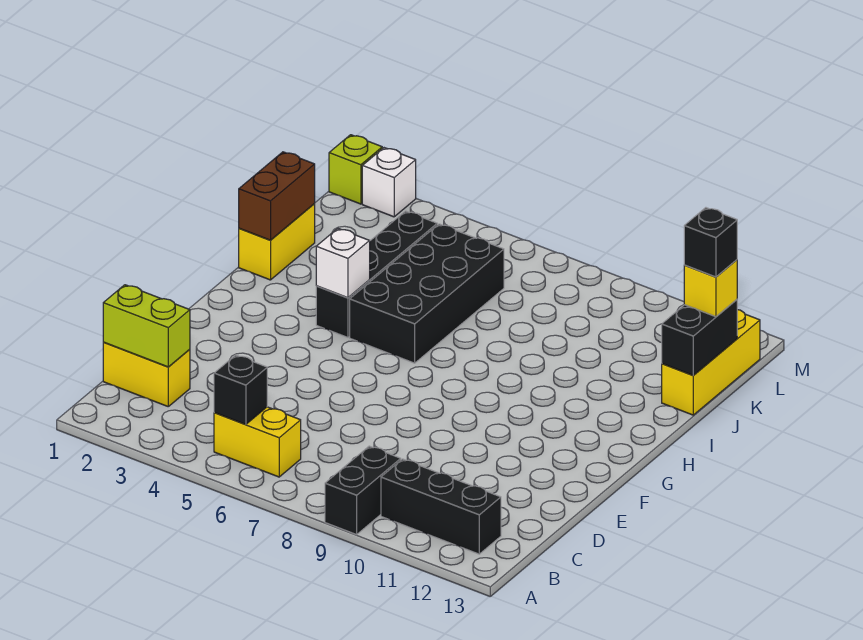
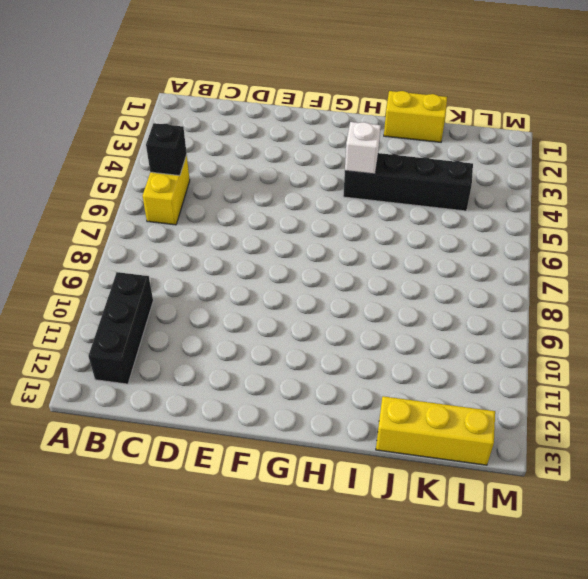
none -> black 1x2 brick [325,446,401,535]
none -> yellow 1x2 brick [103,342,190,406]
none -> black 2x4 brick [350,224,504,363]

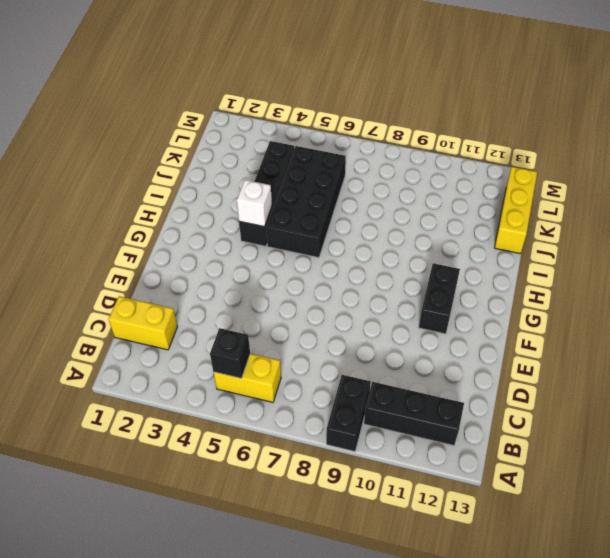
black 1x2 brick [419,263,460,334] -> black 1x2 brick moved to [662,300,737,375]
none -> yellow 1x2 brick [239,204,315,280]
none -> lime 1x1 brick [329,135,382,204]
none -> white 1x1 brick [362,148,416,217]

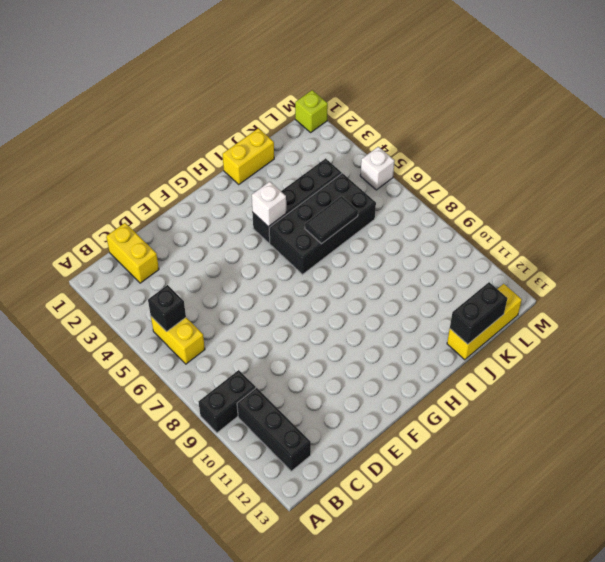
black 1x2 tile [305,196,358,244] -> none
white 1x1 brick [360,147,394,190] -> white 1x1 brick moved to [362,148,416,217]
none -> lime 1x2 brick [103,285,190,367]
none -> brown 1x2 brick [239,152,315,240]
none -> yellow 1x1 brick [684,260,737,317]

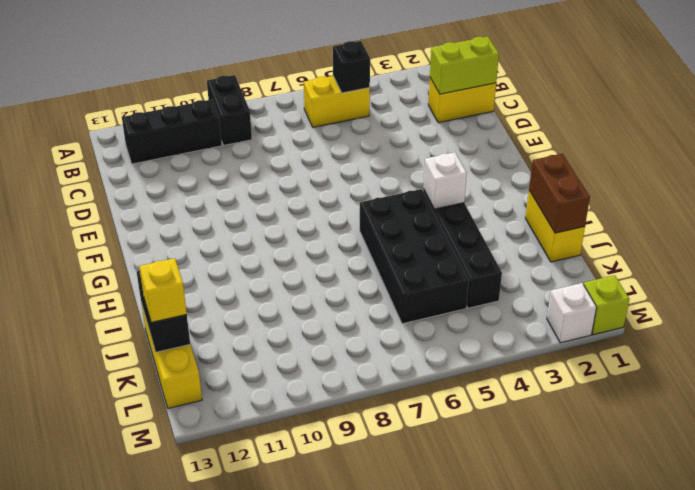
none -> black 1x1 brick [684,208,737,277]

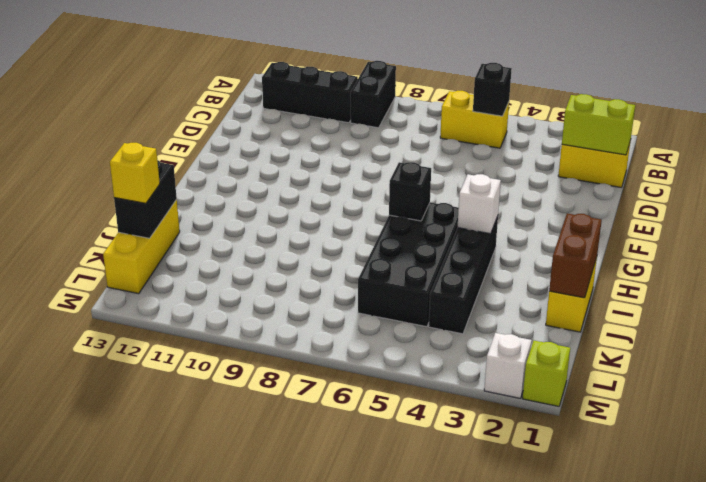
black 1x1 brick [389,162,431,221] -> black 1x1 brick moved to [684,208,737,277]

